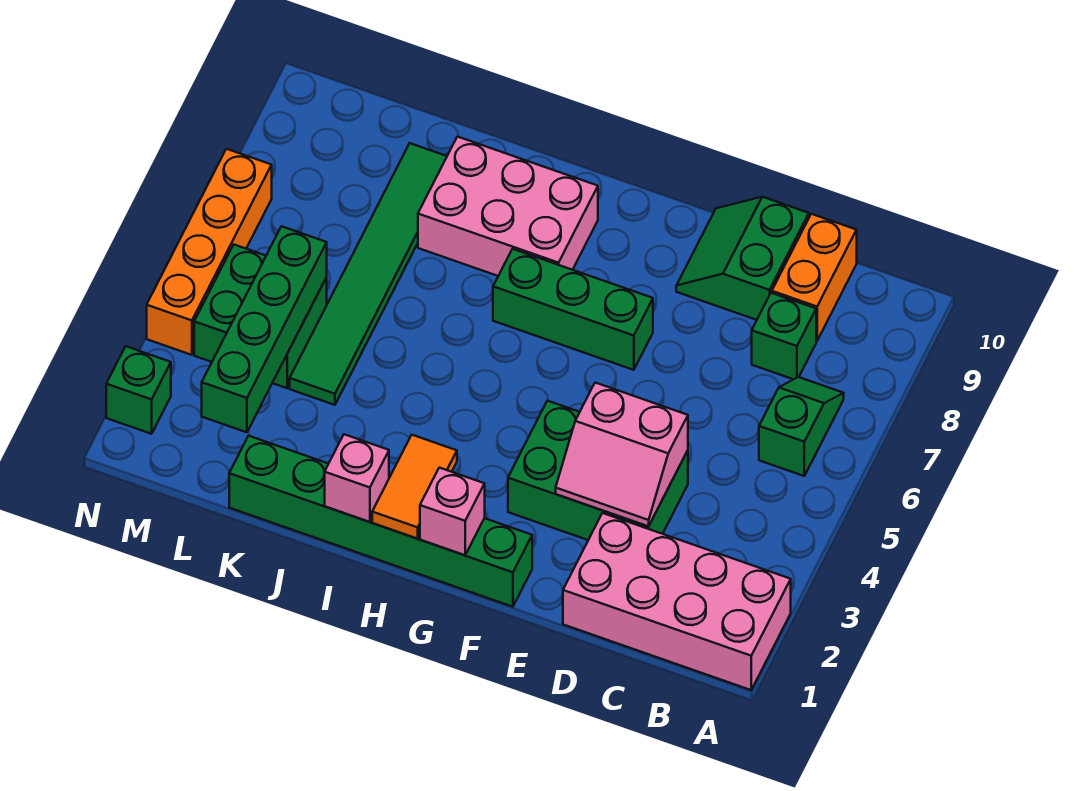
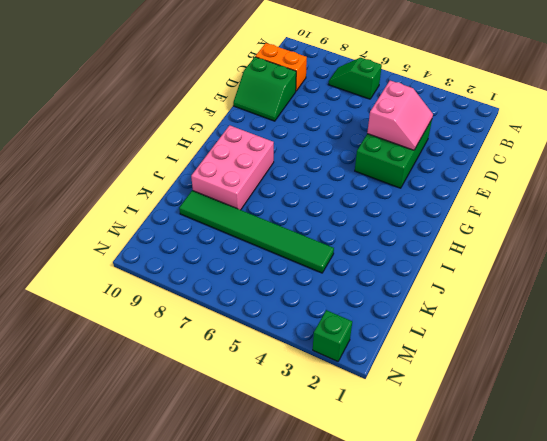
none -> pink 2x4 brick [563,513,791,690]
none -> green 1x1 brick [752,293,816,379]
none -> green 1x6 brick [229,436,532,607]

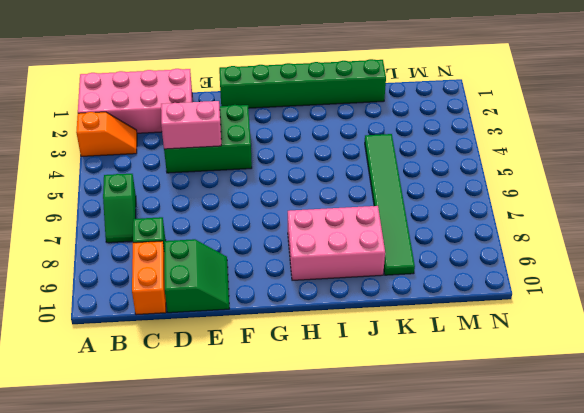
orange 1x2 slope [76,112,137,156] -> none
none -> green 1x3 brick [493,249,653,370]
none -> green 2x2 brick [194,245,327,388]
none -> green 1x1 brick [106,346,171,434]

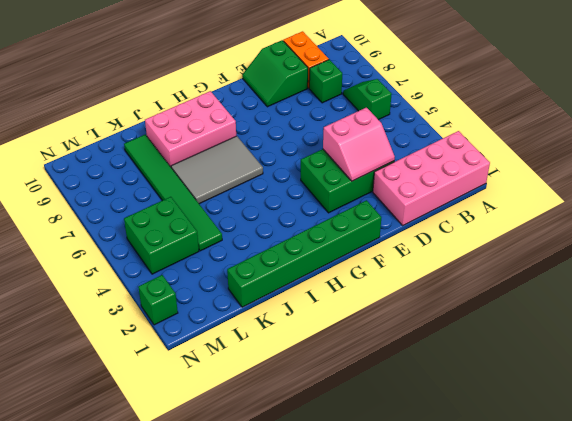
grey 2x3 tile [171,136,263,204] -> green 1x3 brick [493,249,653,370]
none -> orange 1x4 brick [147,149,272,355]
none -> pink 1x1 brick [420,468,485,555]
none -> orange 1x2 tile [372,435,457,539]

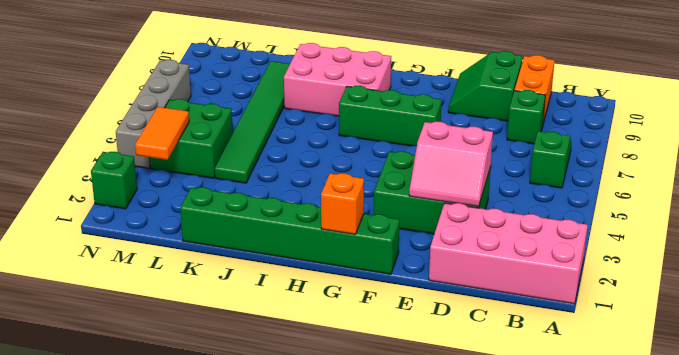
orange 1x1 brick [321,173,364,234] -> pink 1x1 brick [420,468,485,555]
orange 1x2 tile [135,107,189,160] -> orange 1x2 tile moved to [372,435,457,539]
grey 1x4 brick [116,60,191,168] -> orange 1x4 brick [147,149,272,355]
none -> pink 1x1 brick [325,434,389,522]
none -> green 1x4 brick [202,226,327,432]

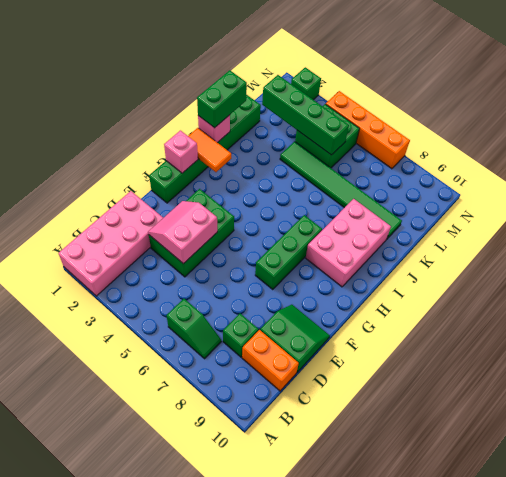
green 1x2 brick [197,70,247,128] -> none

